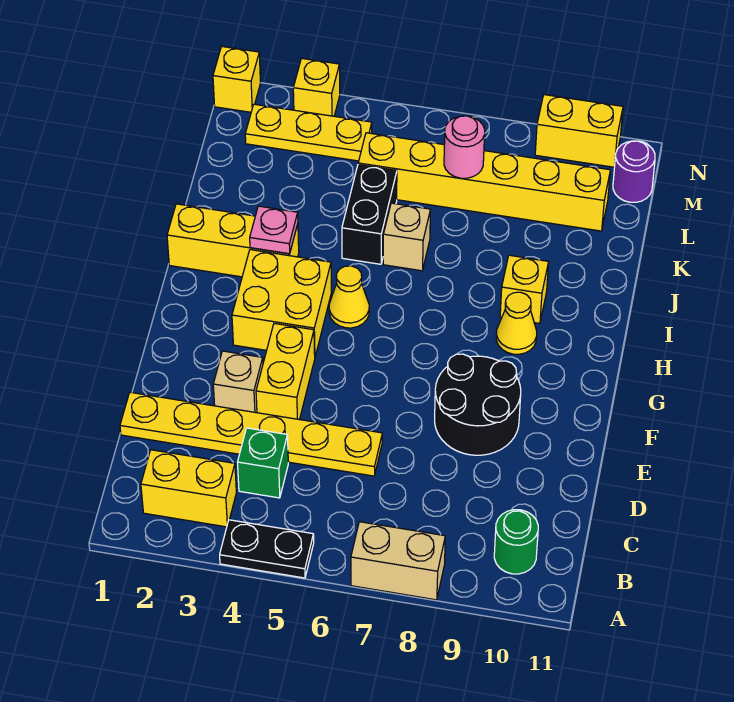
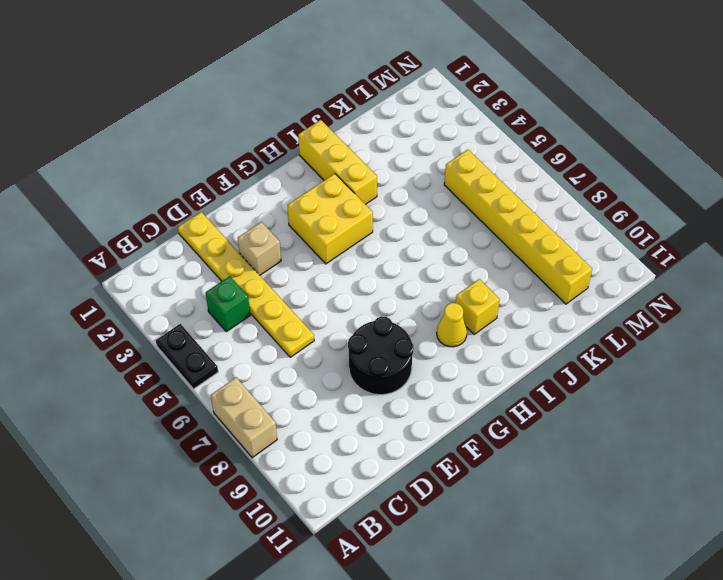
none -> yellow 1x2 brick [141,450,236,527]
none -> green 1x1 round brick [494,510,538,574]
none -> yellow 1x2 brick [256,323,315,420]

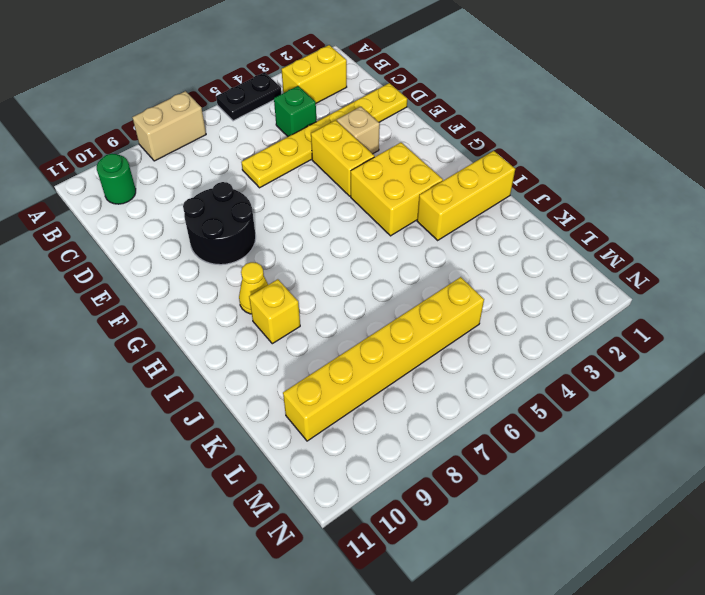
none -> yellow 1x1 cone [329,266,369,328]
none -> black 1x2 brick [342,165,397,264]
none -> tan 1x1 brick [383,203,431,271]

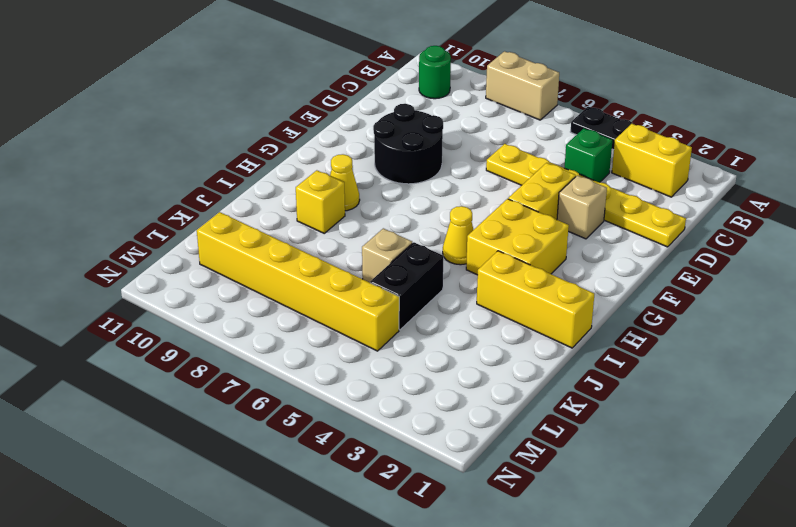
none -> yellow 1x3 plate [245,104,372,161]
none -> purple 1x1 round brick [613,141,655,202]
none -> yellow 1x1 brick [213,47,260,112]

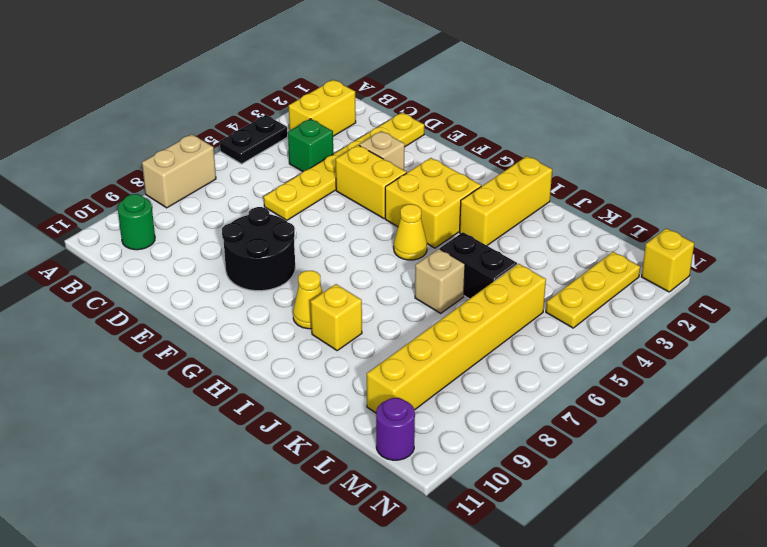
none -> yellow 1x1 brick [293,58,340,116]
none -> yellow 1x2 brick [535,95,623,167]
none -> pink 1x1 plate [250,206,298,254]

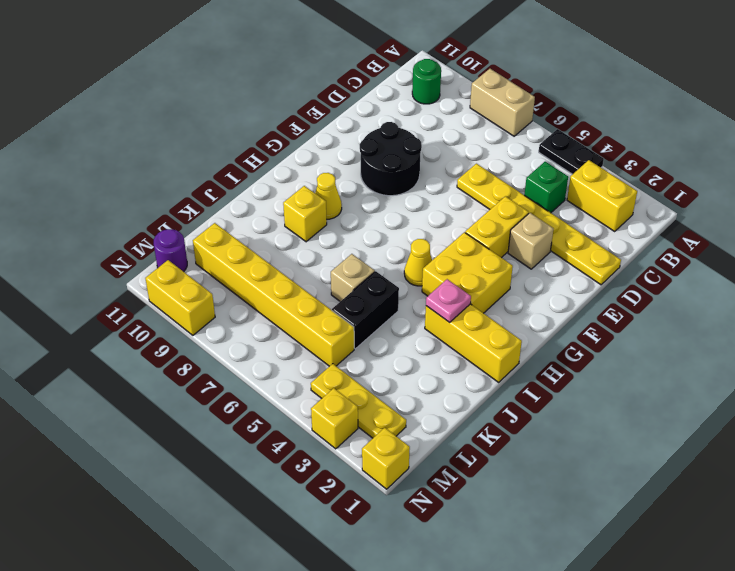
none -> pink 1x1 round brick [444,116,485,178]

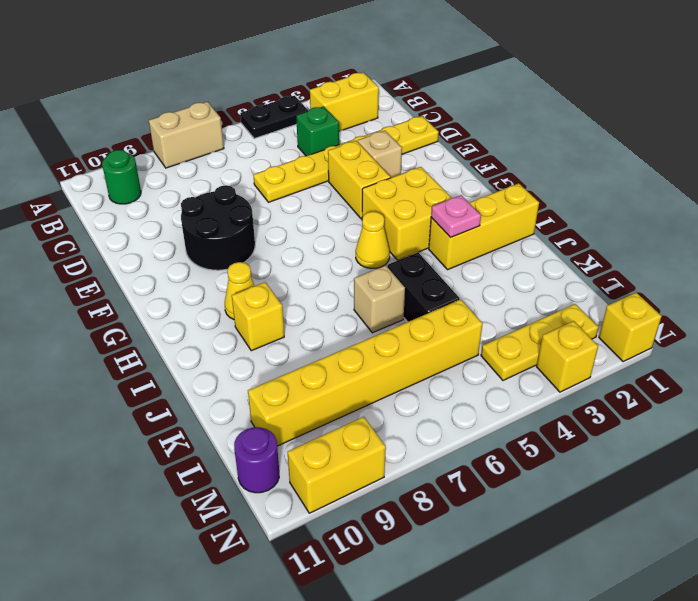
none -> pink 1x1 round brick [444,116,485,178]

